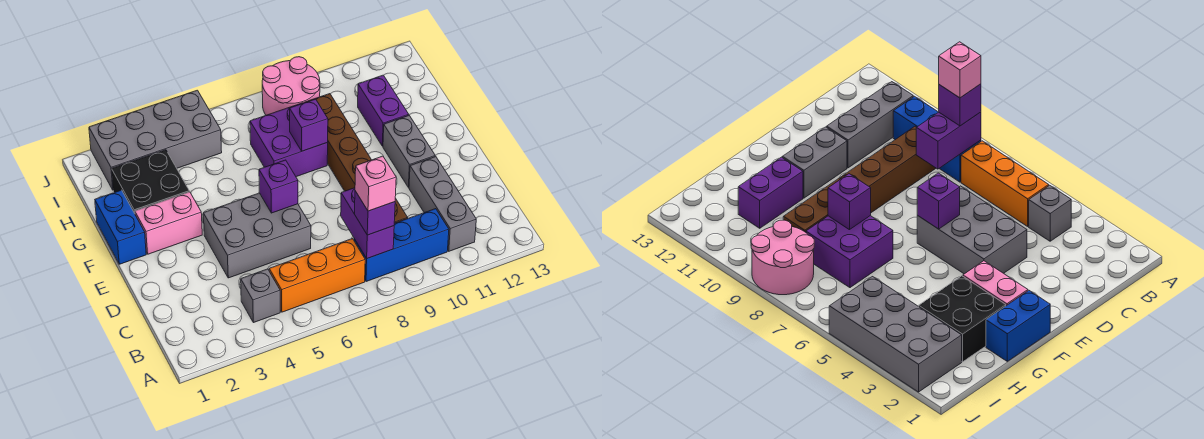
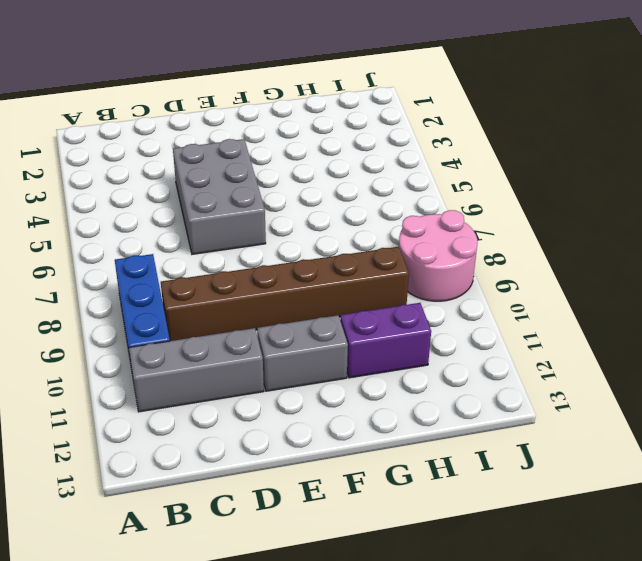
none -> grey 1x1 brick [241,269,280,323]
none -> orange 1x3 brick [269,239,365,312]
none -> blue 1x2 brick [95,190,146,264]

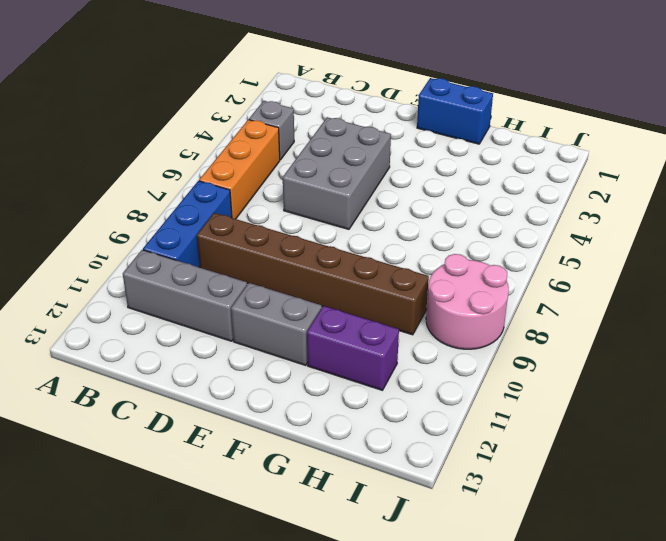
none -> pink 1x2 brick [135,192,202,254]
none -> black 2x2 brick [112,150,189,213]
none -> purple 2x2 brick [250,103,328,177]

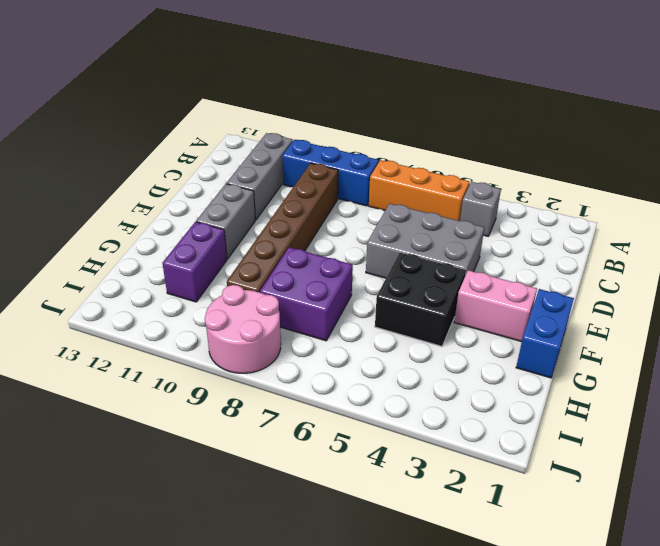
black 2x2 brick [375,252,466,346] -> black 2x2 brick moved to [112,150,189,213]
none -> grey 2x4 brick [89,90,222,190]
none -> purple 1x2 brick [341,188,394,258]
none -> purple 1x1 brick [259,160,298,213]

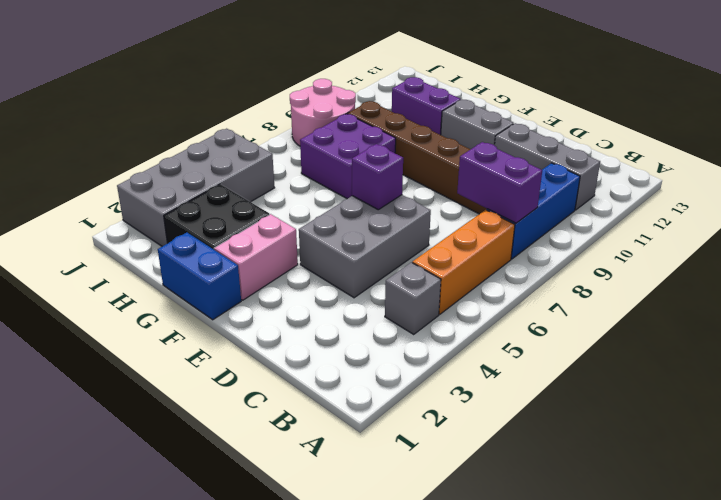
none -> purple 1x1 brick [290,99,328,151]
none -> purple 1x1 brick [355,191,395,235]
none -> pink 1x1 brick [355,156,396,211]

